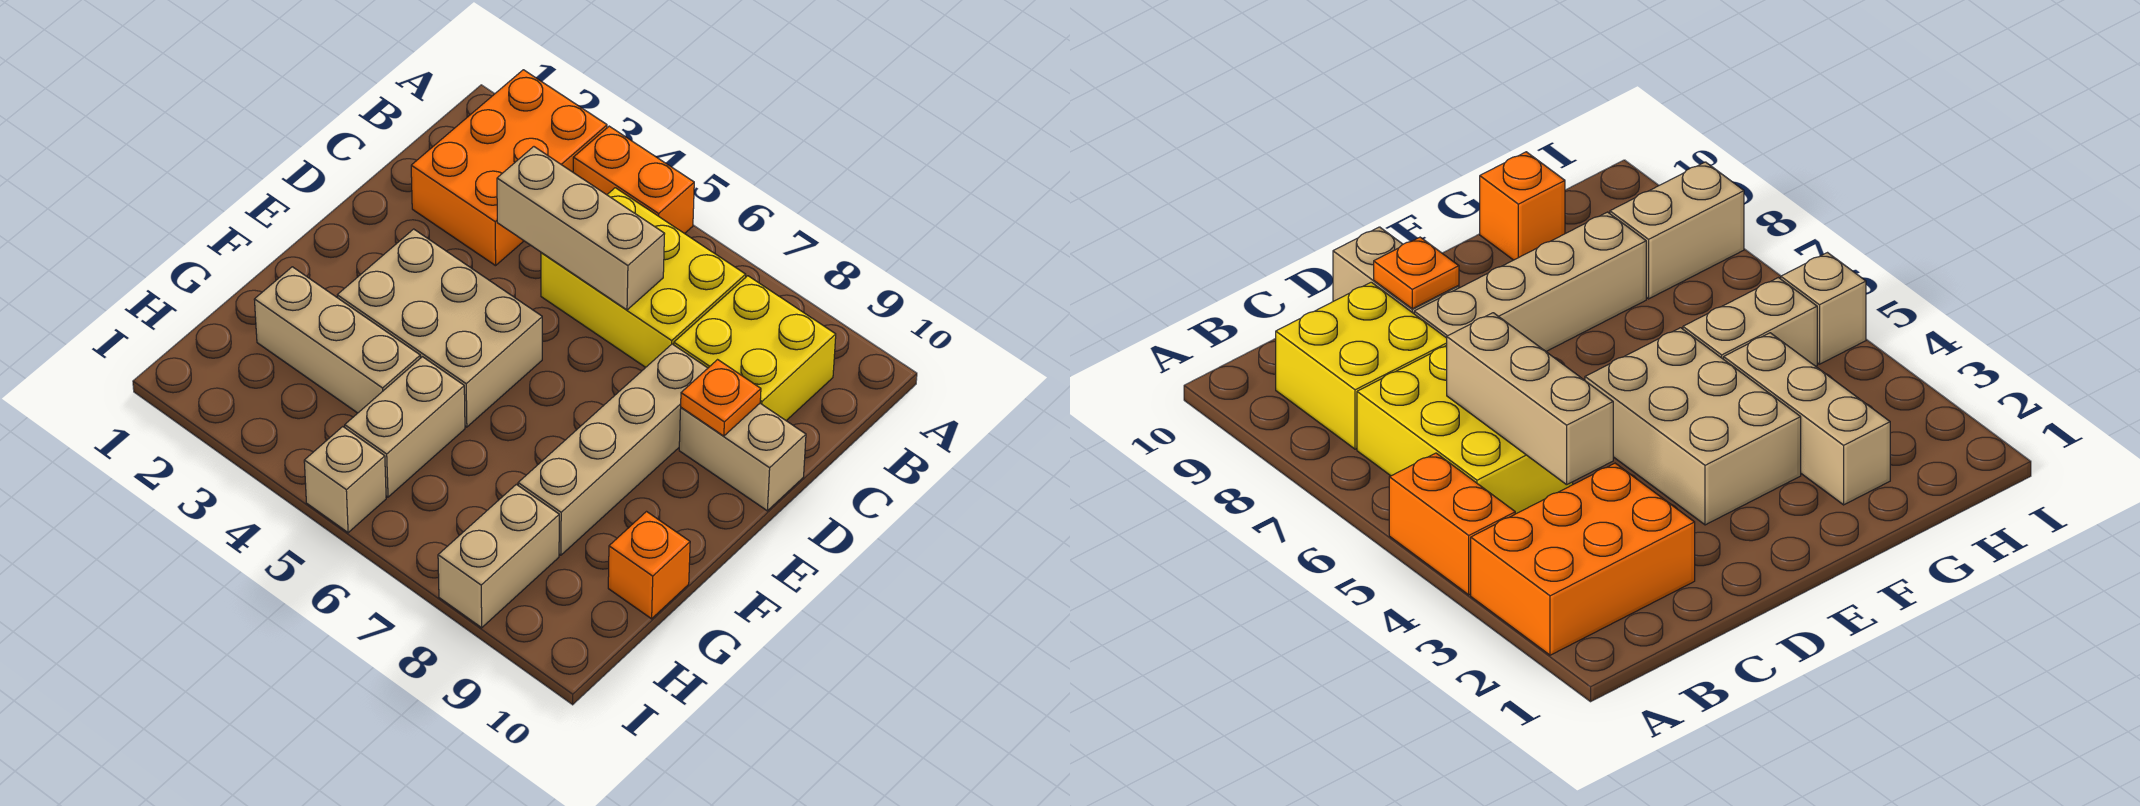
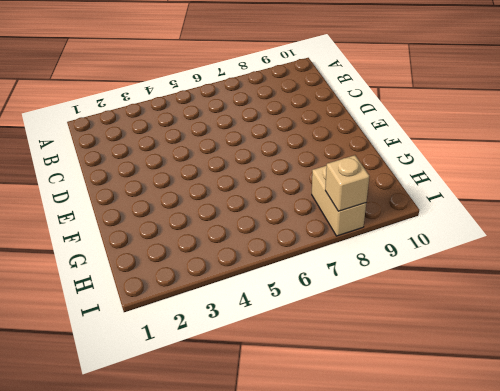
tan 1x1 brick [325,155,369,211] -> tan 1x1 brick moved to [304,427,386,533]
none -> orange 2x3 brick [411,70,607,266]
none -> orange 1x2 brick [573,126,694,234]
none -> yellow 2x3 brick [541,188,746,367]

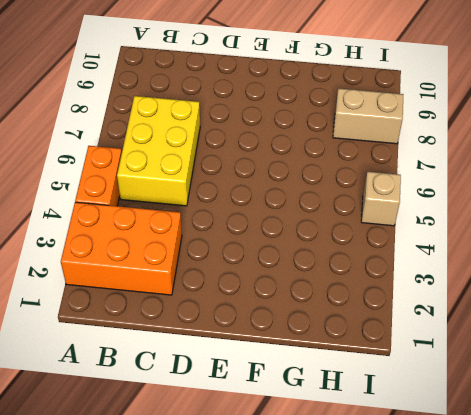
none -> yellow 2x2 brick [674,276,836,421]
none -> tan 1x4 brick [518,344,708,555]
none -> tan 1x2 brick [679,403,806,511]

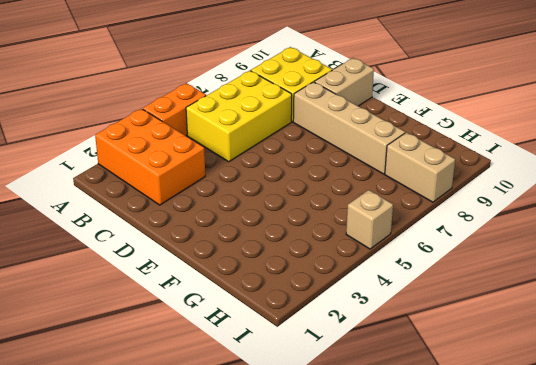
none -> tan 2x3 brick [337,229,542,427]
none -> tan 1x3 brick [254,267,420,413]
none -> tan 1x2 brick [345,357,465,497]

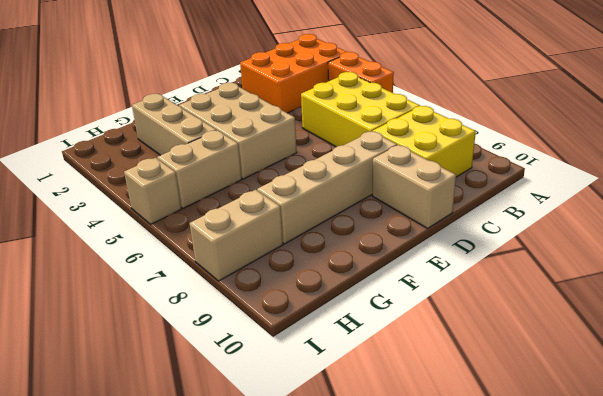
none -> orange 1x1 brick [608,512,690,619]
none -> tan 1x3 brick [497,147,664,310]
none -> orange 1x1 plate [681,360,761,436]

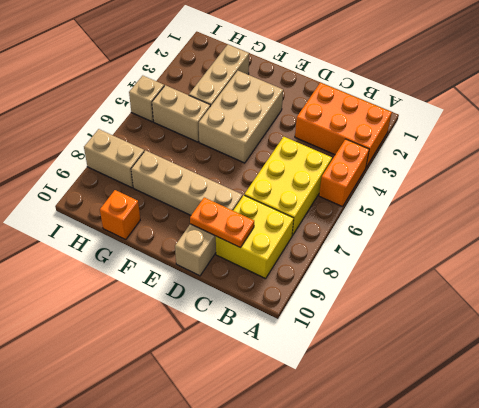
orange 1x2 plate [190,198,254,248] -> orange 1x1 plate [681,360,761,436]
none -> tan 1x3 brick [497,147,664,310]

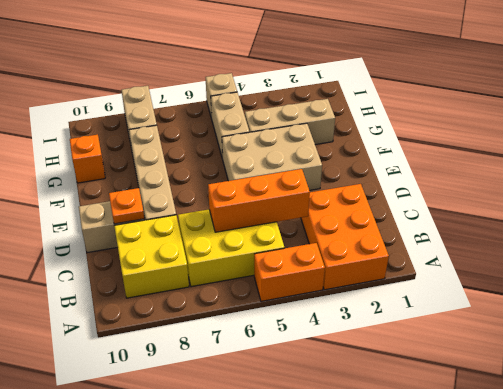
orange 1x3 brick [208,169,310,232] -> tan 1x3 brick [497,147,664,310]

